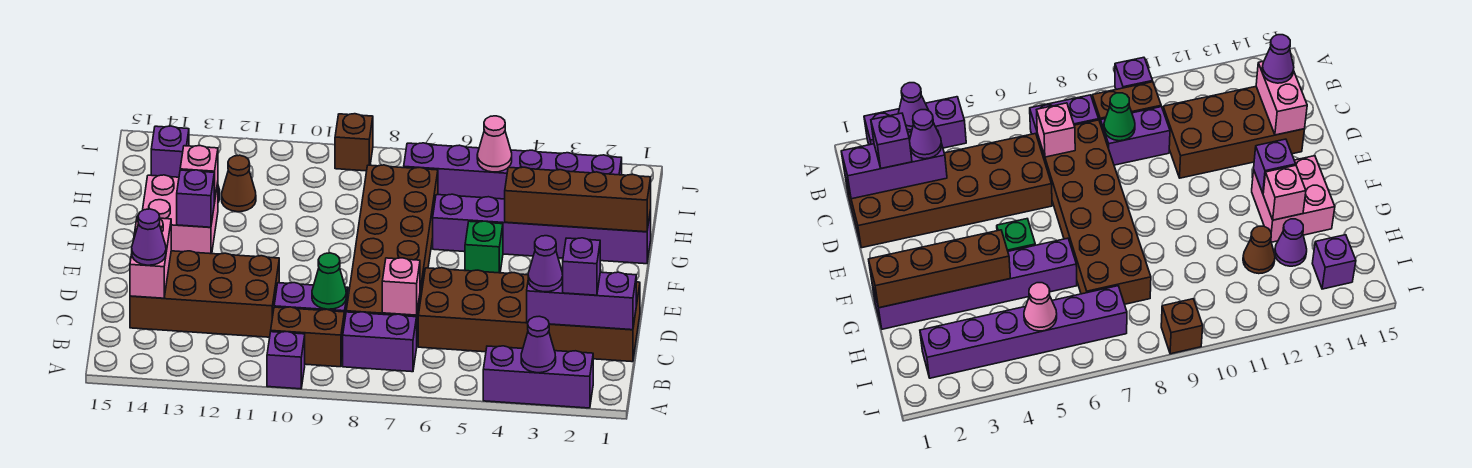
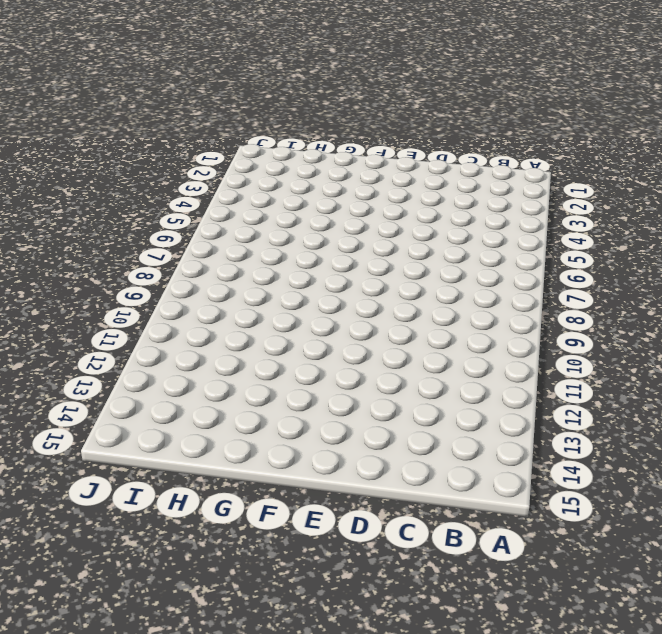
none -> purple 1x3 brick [483,346,593,408]
none -> purple 1x1 brick [267,332,305,389]
none -> purple 1x2 brick [343,312,417,372]

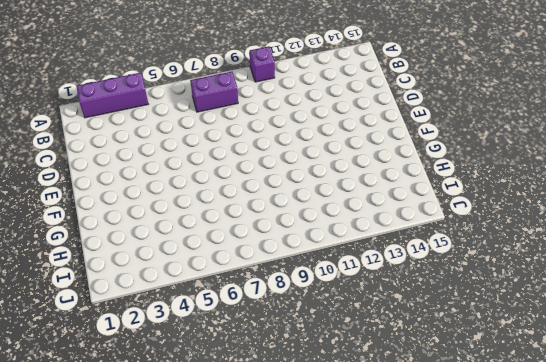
none -> brown 1x2 brick [271,307,344,367]
none -> brown 2x6 brick [418,268,640,362]
none -> brown 2x6 brick [346,165,438,342]

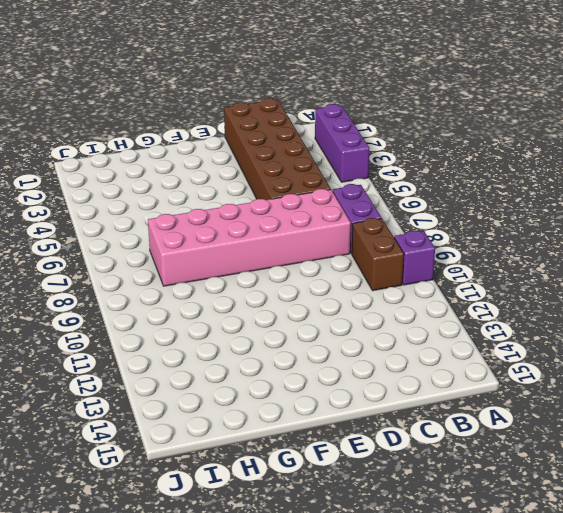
pink 2x6 brick [148,189,351,286] -> brown 2x6 brick [346,165,438,342]
none -> purple 1x2 brick [274,283,348,323]
none -> brown 2x4 brick [130,251,279,337]
none -> green 1x1 brick [465,221,503,273]

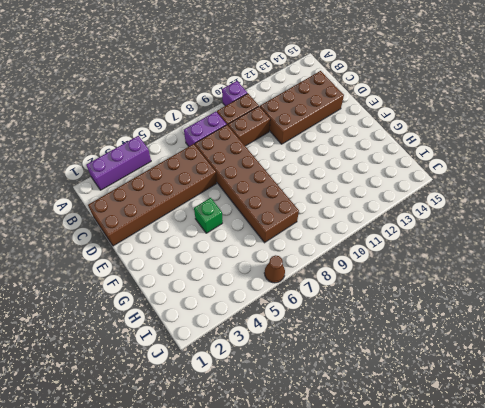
brown 1x2 brick [228,106,270,146] -> purple 1x2 brick [274,283,348,323]
brown 1x1 cone [264,255,285,283] -> brown 1x1 cone moved to [222,155,256,212]
none -> pink 2x2 brick [143,175,218,254]
none -> purple 1x6 brick [433,194,651,264]
none -> purple 1x1 cone [1275,219,1307,266]

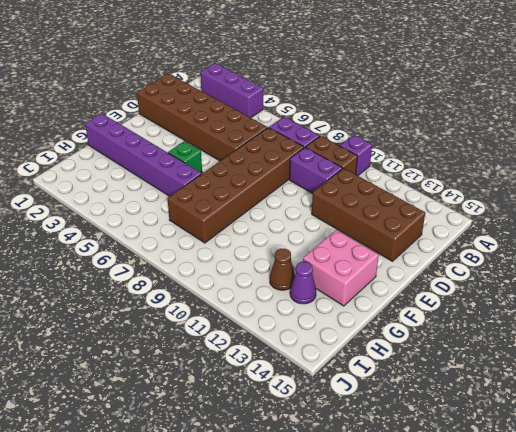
none -> purple 1x6 brick [404,143,622,199]
none -> purple 1x1 brick [151,126,189,177]
none -> brown 1x1 brick [335,114,373,171]

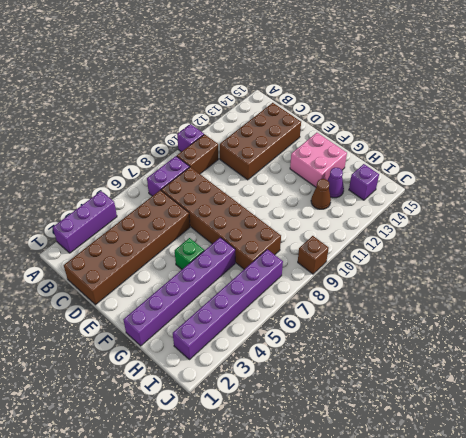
none -> purple 1x2 brick [274,283,348,323]
none -> purple 1x1 cone [521,316,556,373]
none -> purple 1x3 brick [527,270,636,330]

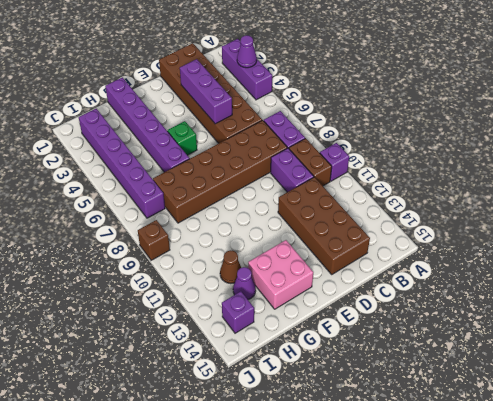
purple 1x3 brick [180,59,232,124] -> purple 1x3 brick moved to [527,270,636,330]
none -> pink 1x1 brick [382,258,420,315]
none -> green 1x1 cone [312,253,346,309]
none -> pink 1x2 brick [130,217,171,298]

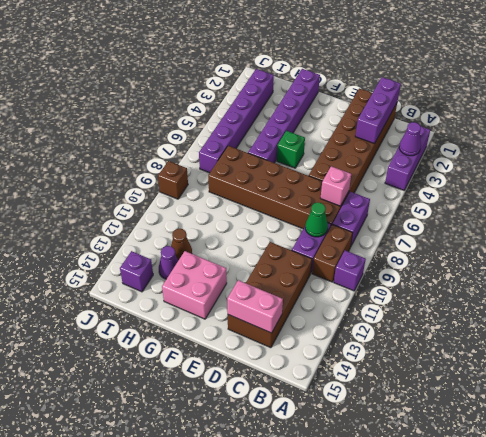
none -> purple 1x1 brick [177,170,214,227]
none -> brown 1x4 brick [505,167,651,232]
none -> pink 1x1 brick [180,146,218,203]

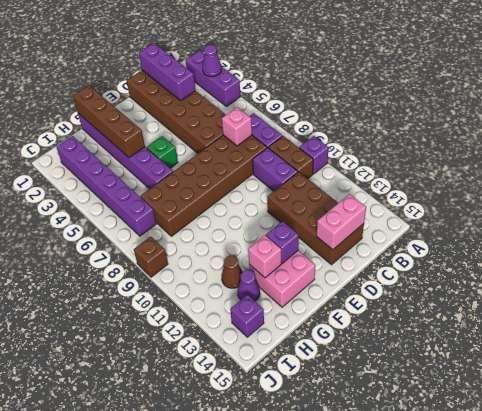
none -> green 1x1 cone [312,253,346,309]
none -> pink 1x1 cone [477,116,512,172]
none -> purple 1x1 brick [563,238,600,295]

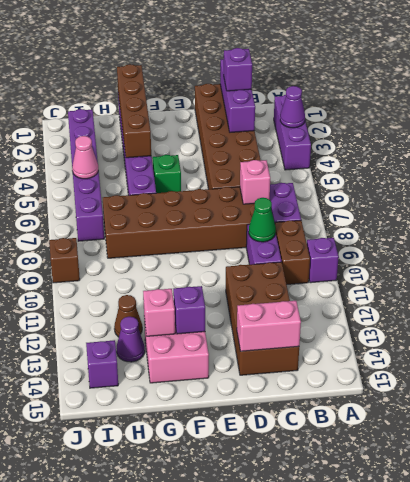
none -> purple 1x1 cone [528,236,563,292]
none -> purple 1x1 cone [132,209,166,265]

